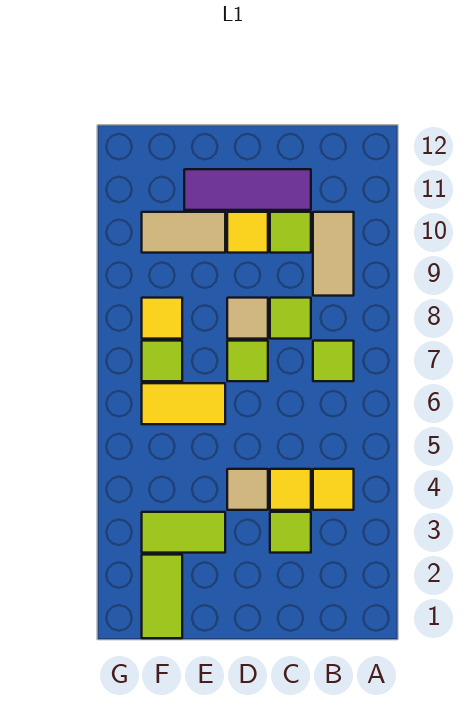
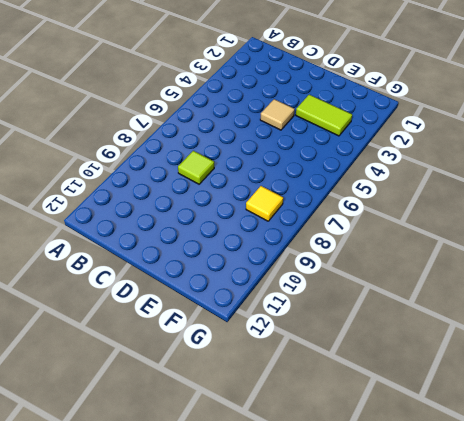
none -> yellow 1x1 tile [313,469,354,510]
none -> lime 1x1 tile [313,341,354,381]
none -> tan 1x2 tile [313,212,354,296]

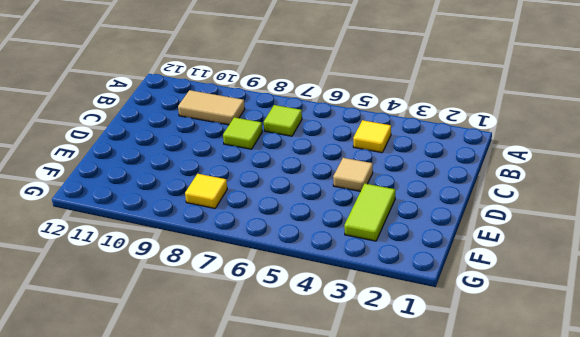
none -> lime 1x1 tile [270,512,311,553]
none -> yellow 1x1 tile [270,469,311,510]
none -> lime 1x1 tile [270,212,311,253]

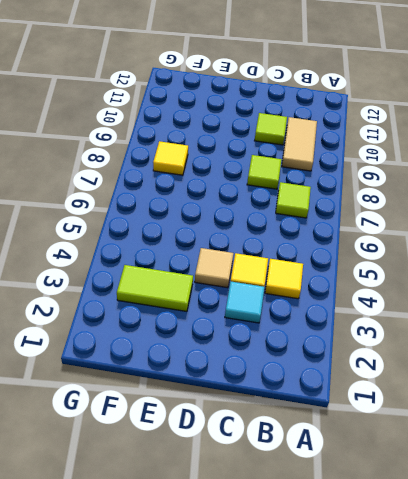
cyan 1x1 tile [225,281,264,323] -> lime 1x1 tile [270,512,311,553]
none -> purple 1x3 tile [184,169,311,210]
none -> lime 1x1 tile [227,341,268,381]
none -> tan 1x1 tile [227,298,268,339]

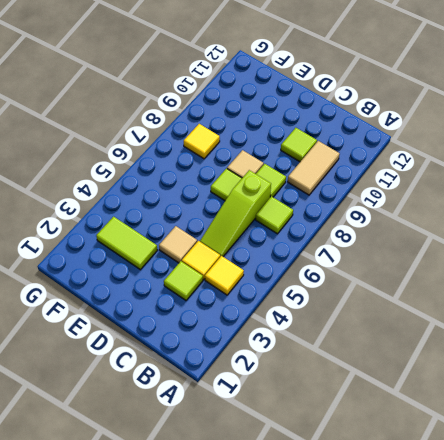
lime 1x3 slope [200,170,271,257] -> none
none -> purple 1x3 tile [184,169,311,210]
none -> yellow 1x1 tile [227,212,268,253]
none -> yellow 1x2 tile [142,383,225,424]

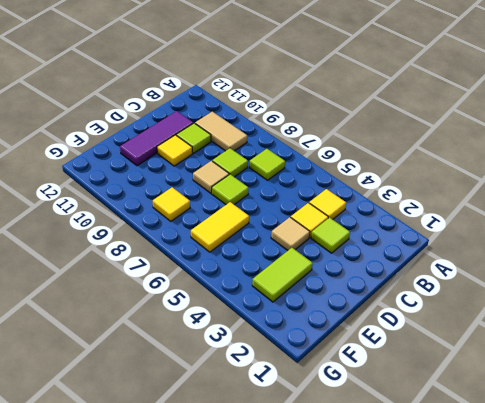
none -> tan 1x2 tile [142,212,225,253]
none -> lime 1x2 tile [142,555,182,638]
none -> lime 1x1 tile [142,341,182,381]

